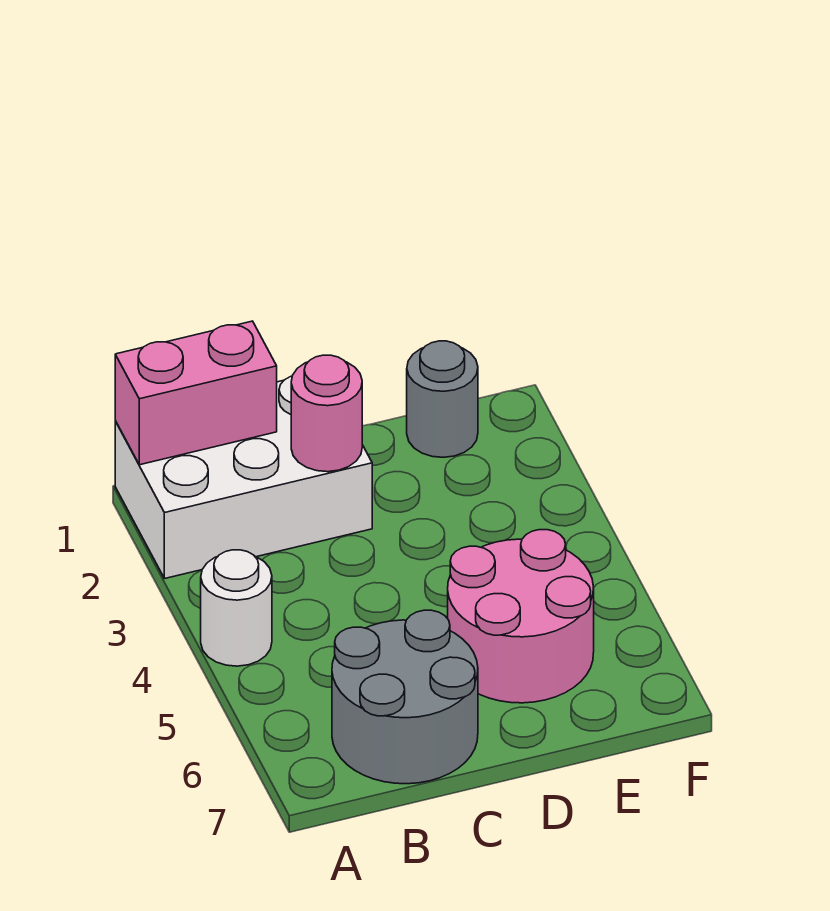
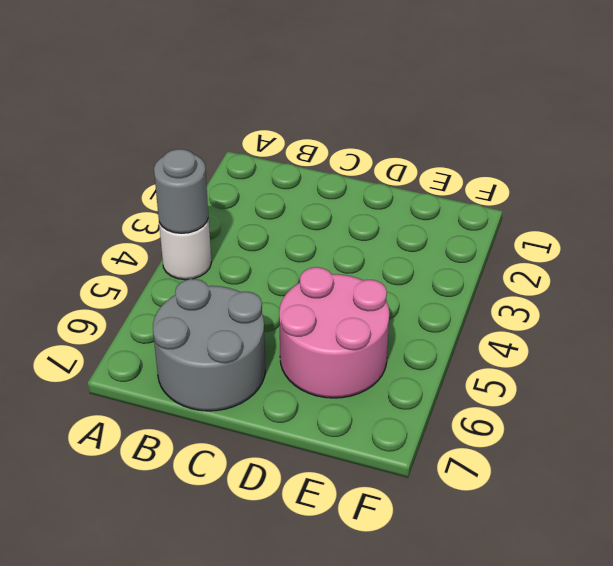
grey 1x1 round brick [154,149,208,233] -> grey 1x1 round brick moved to [407,341,478,457]
none -> white 2x3 brick [115,376,372,578]
none -> pink 1x2 brick [115,321,277,465]

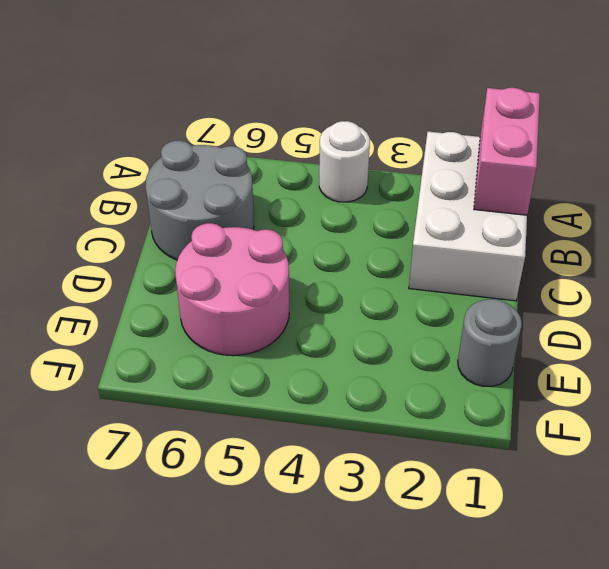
none -> pink 1x1 round brick [291,355,362,472]

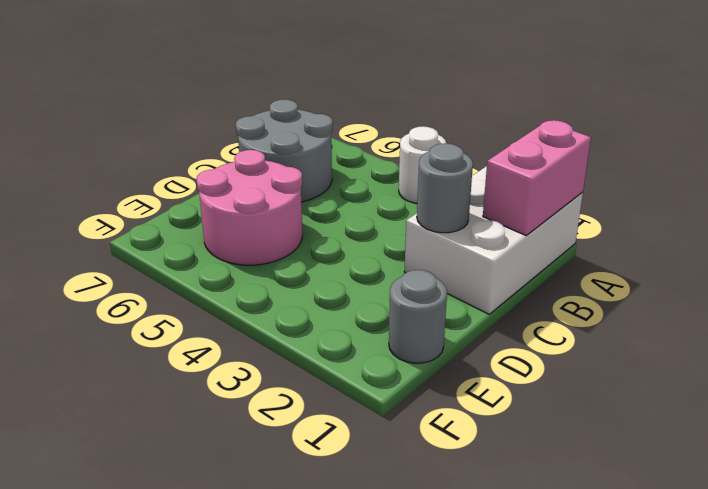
grey 1x1 round brick [417,143,473,233] -> pink 1x1 round brick [291,355,362,472]

